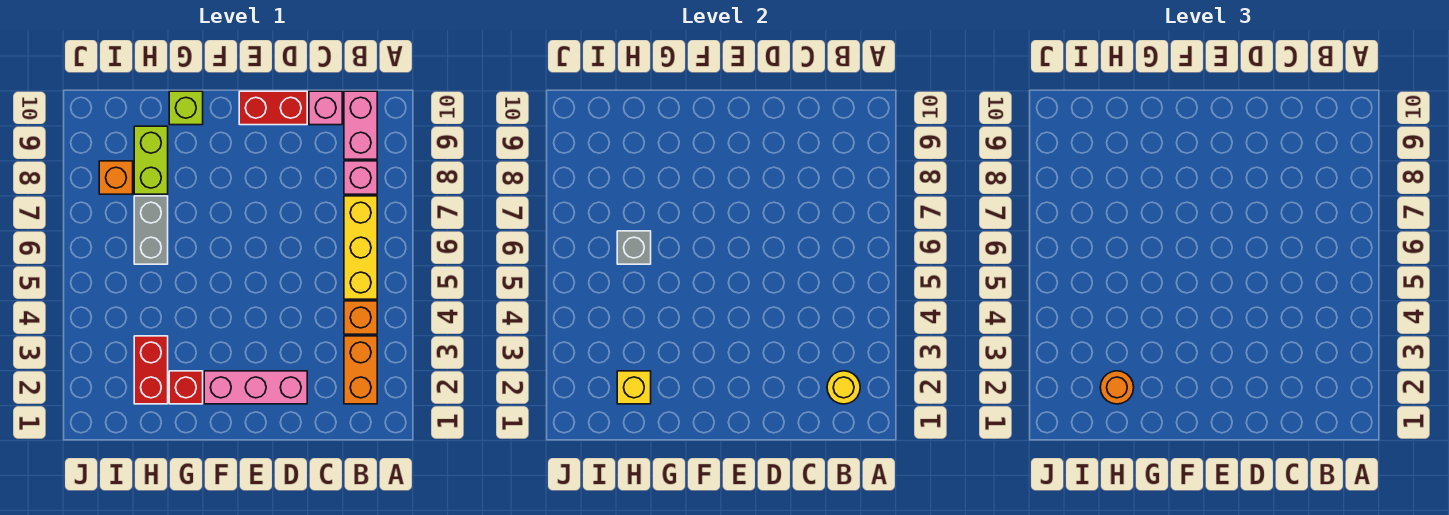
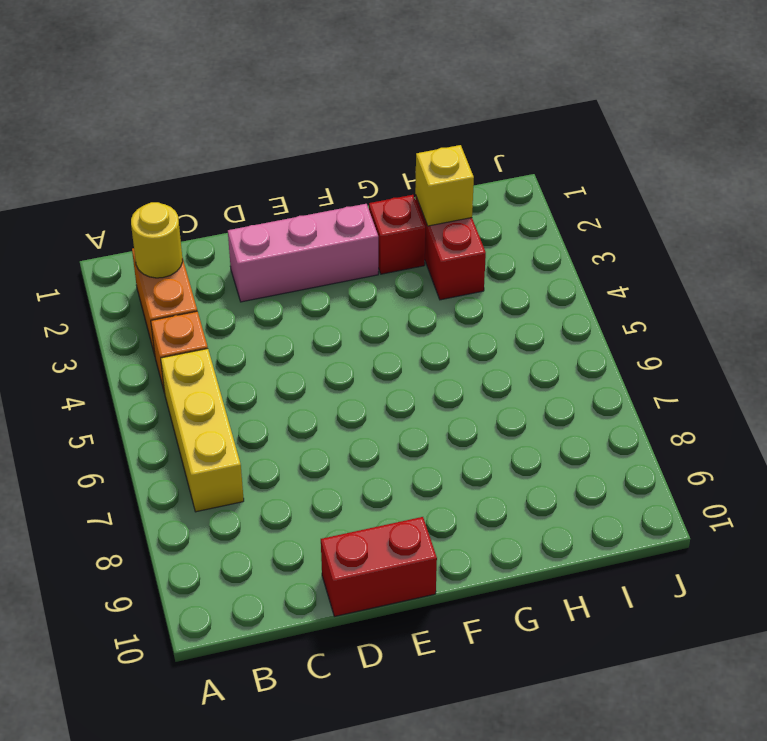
none -> pink 1x1 brick [344,161,377,194]
none -> pink 1x2 brick [344,91,377,159]
none -> pink 1x1 brick [309,91,342,125]

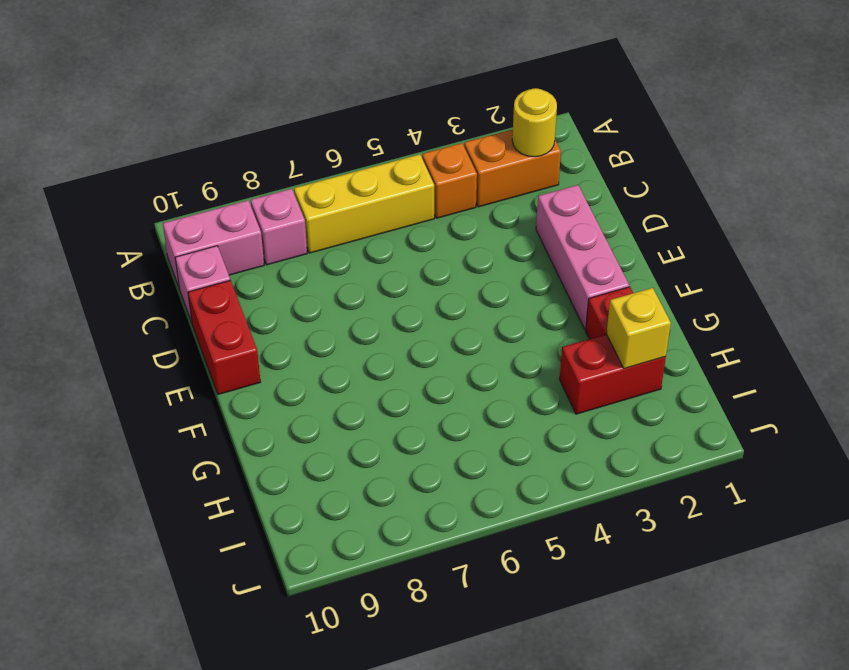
none -> lime 1x1 brick [169,91,203,125]
none -> grey 1x2 brick [134,196,168,264]
none -> lime 1x2 brick [134,126,168,194]

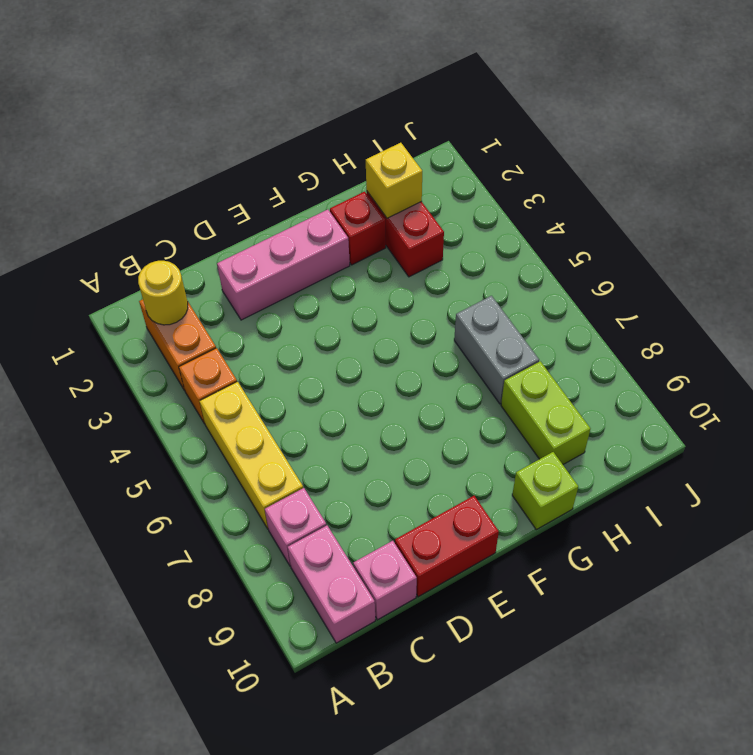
none -> orange 1x1 brick [99,161,133,194]
none -> grey 1x1 brick [617,231,651,264]
none -> orange 1x1 round brick [1100,371,1134,404]

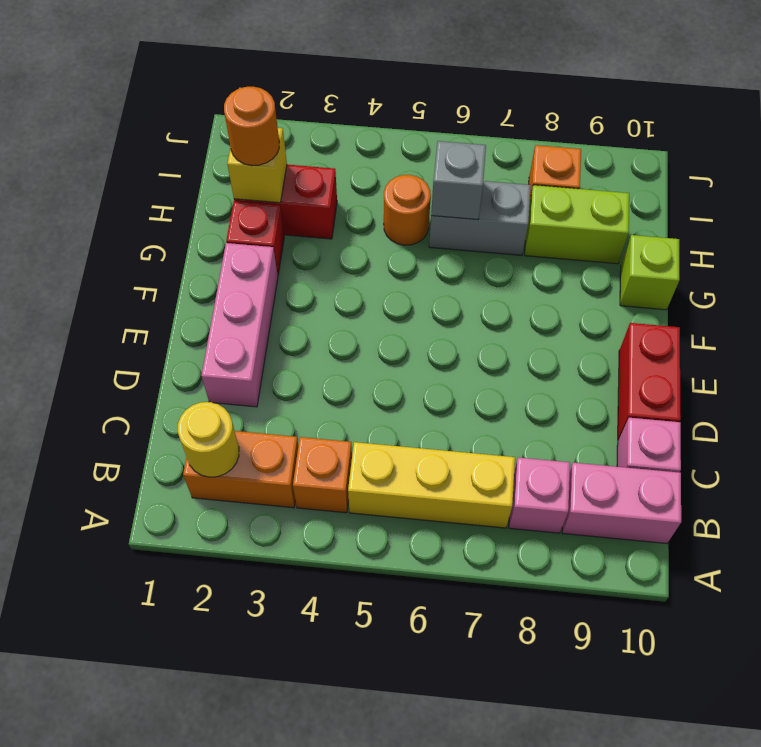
orange 1x1 round brick [384,175,431,245] -> none

